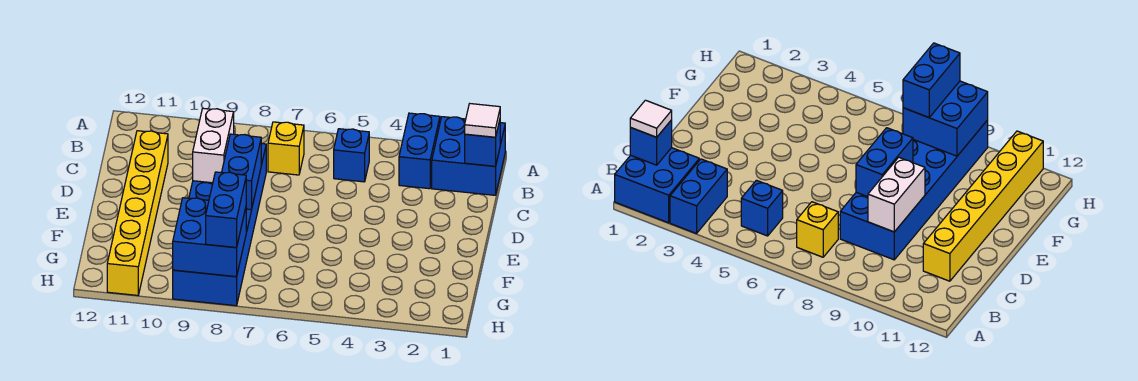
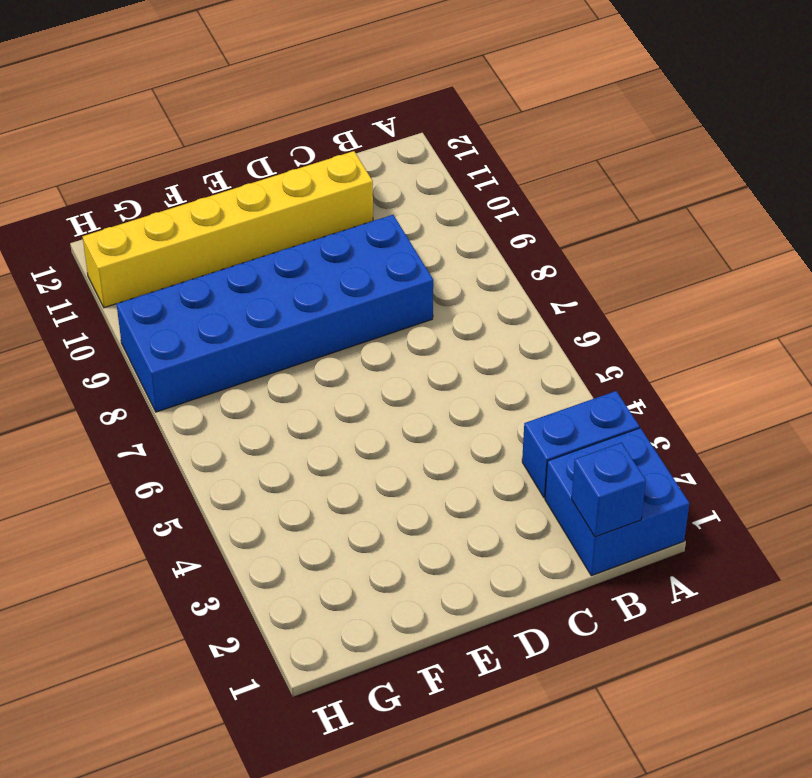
none -> blue 1x1 brick [334,129,369,182]
none -> yellow 1x1 brick [268,122,304,175]
none -> white 1x2 brick [193,108,234,183]

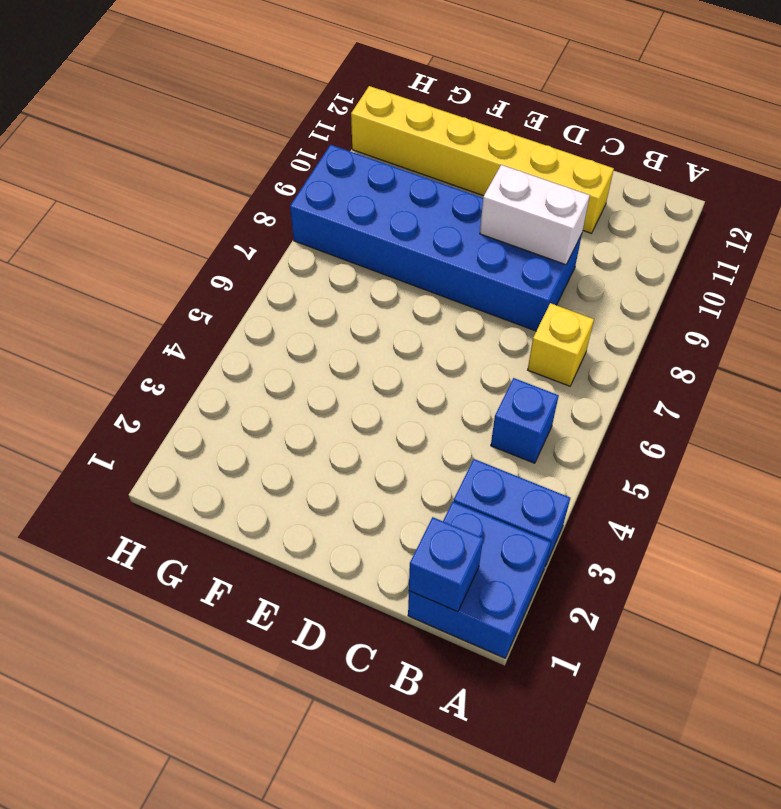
none -> blue 1x2 brick [222,134,261,210]
none -> blue 2x2 brick [173,198,246,277]
none -> white 1x1 tile [465,104,500,137]

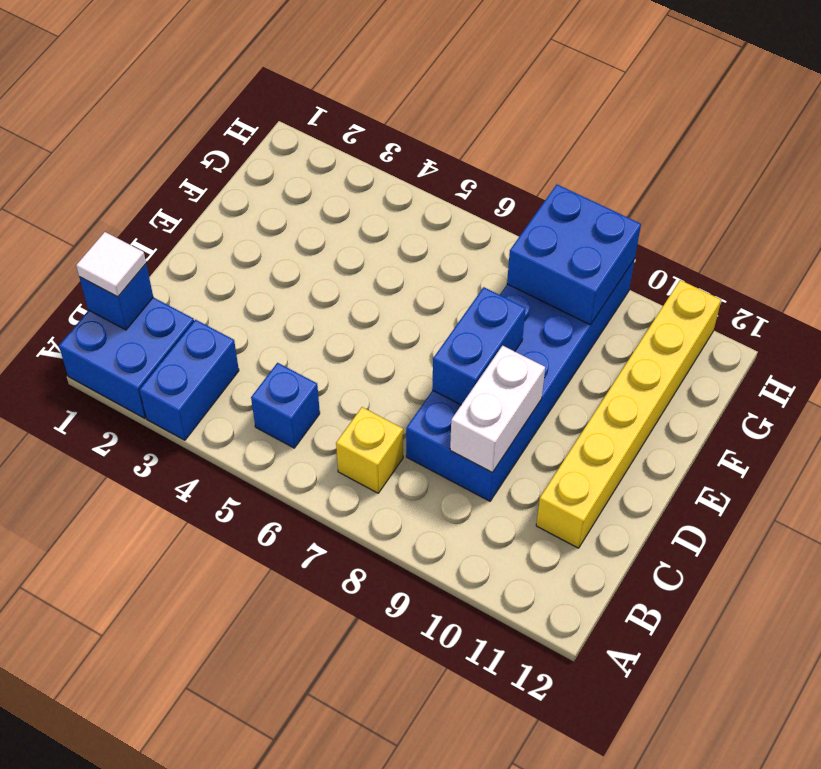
none -> blue 1x2 brick [206,172,246,248]

